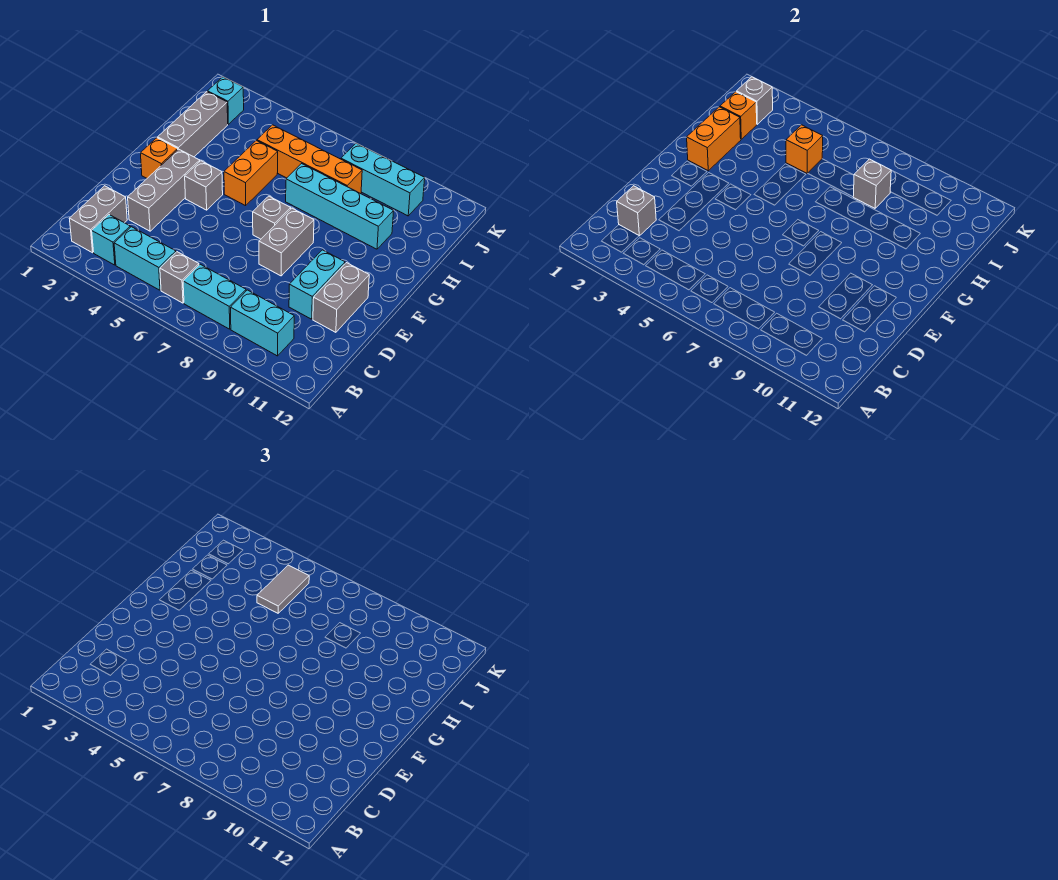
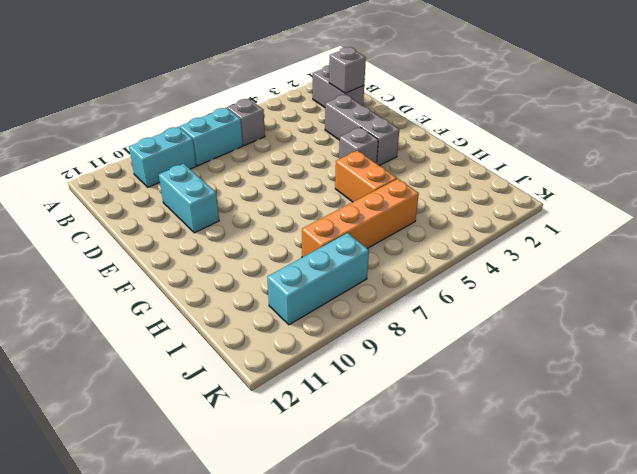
none -> cyan 1x1 brick [92,215,130,265]
none -> cyan 1x2 brick [114,227,176,290]
none -> grey 1x2 brick [313,263,369,332]

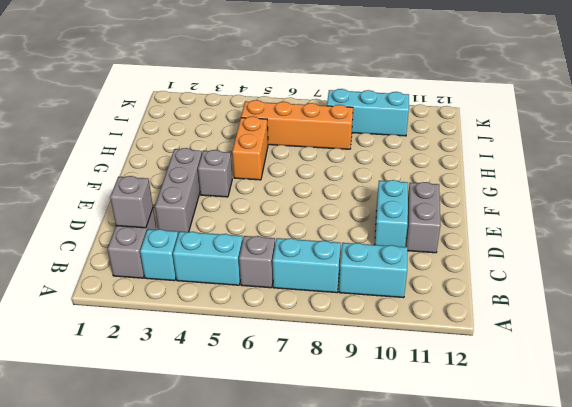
none -> grey 1x2 brick [259,208,314,276]
none -> orange 1x1 brick [141,138,178,178]
none -> grey 1x1 brick [253,196,291,239]

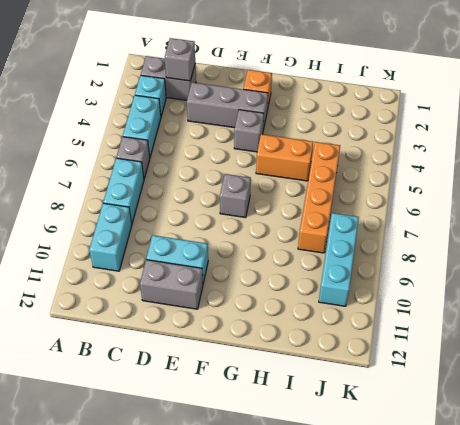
none -> grey 1x2 brick [259,208,314,276]
none -> grey 1x3 brick [158,92,228,157]
none -> cyan 1x4 brick [286,164,394,249]

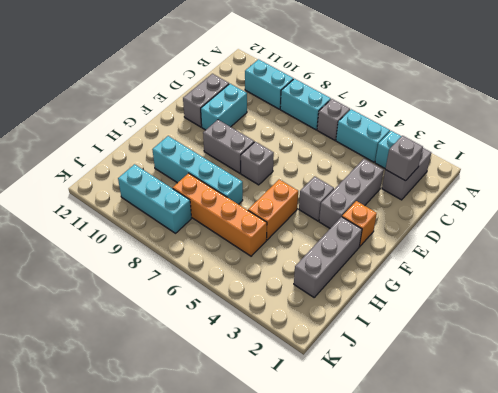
grey 1x2 brick [203,120,254,173] -> grey 1x2 brick turned to [259,208,314,276]
none -> cyan 1x1 brick [207,77,244,124]
none -> orange 1x2 brick [687,107,741,171]
none -> orange 1x1 brick [720,92,757,139]

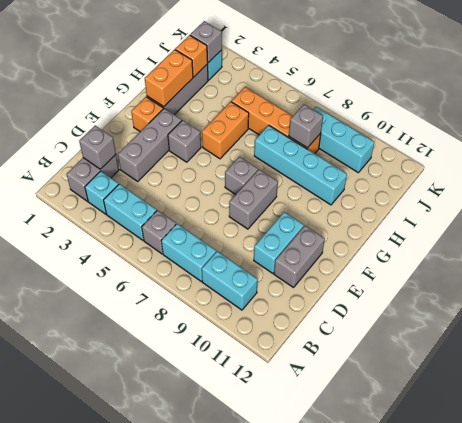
none -> orange 1x1 brick [786,125,823,173]
none -> grey 1x2 tile [257,565,309,613]

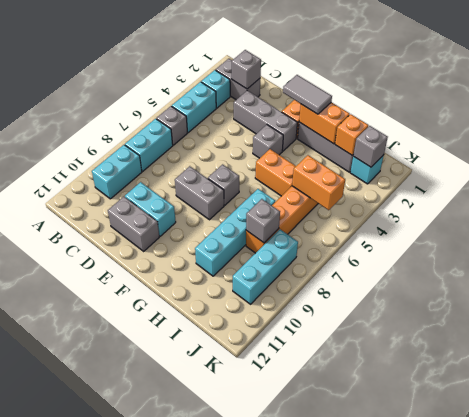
grey 1x2 tile [283,75,332,114] -> grey 1x2 tile moved to [257,565,309,613]
orange 1x2 brick [292,155,345,210] -> orange 1x1 brick [786,125,823,173]

